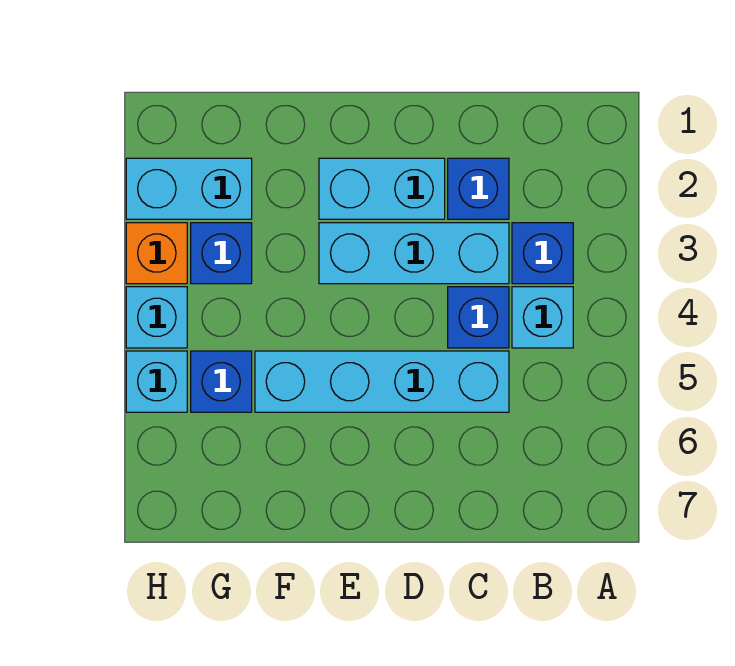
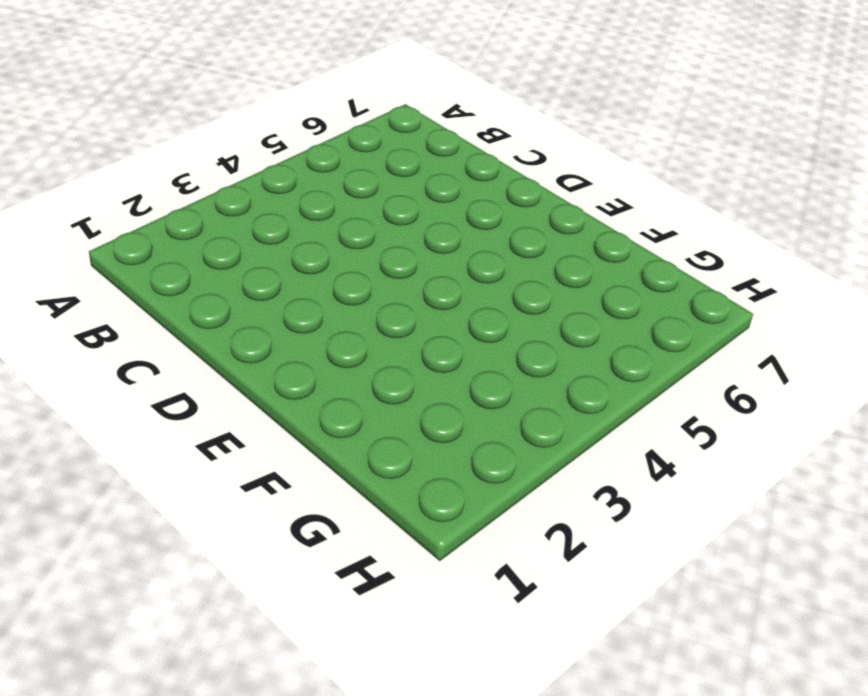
none -> blue 1x1 brick [512,223,573,284]
none -> cyan 1x1 brick [512,287,573,348]
none -> blue 1x1 brick [448,158,509,219]

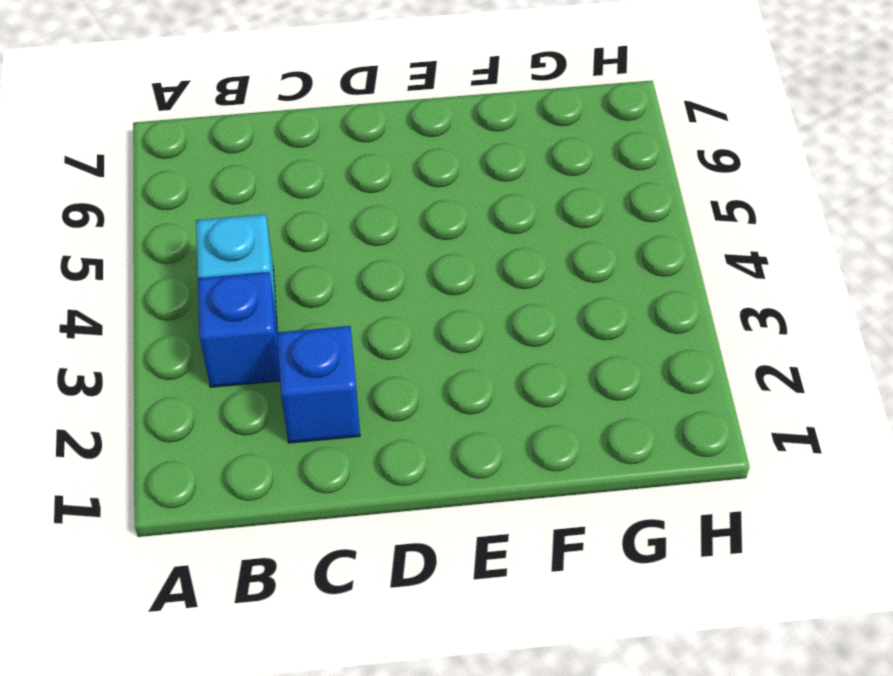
none -> cyan 1x3 brick [319,223,509,284]
none -> blue 1x1 brick [448,287,509,348]
none -> cyan 1x4 brick [255,351,509,412]

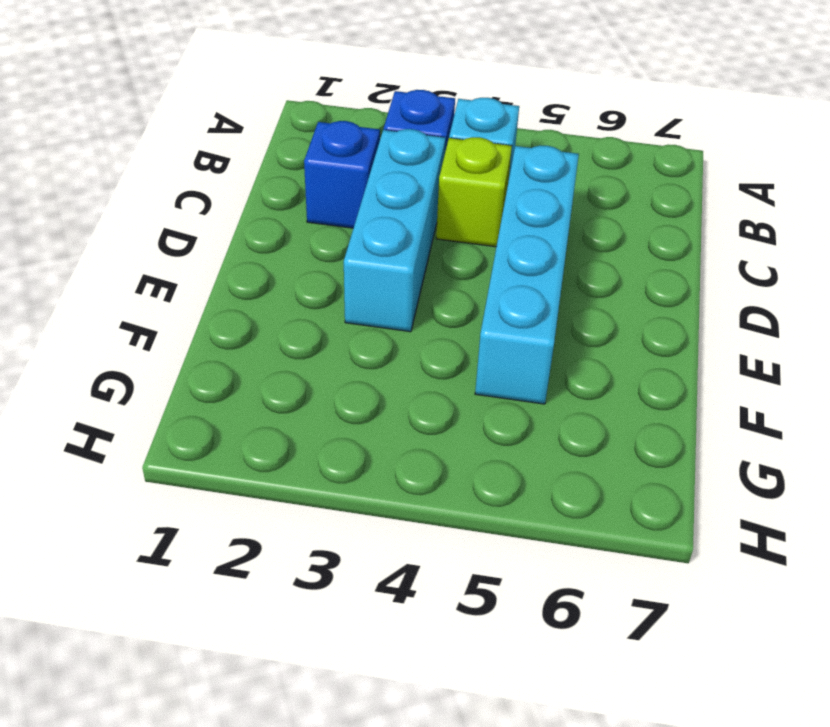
lime 1x1 brick [436,137,512,247] -> blue 1x1 brick [448,287,509,348]
none -> cyan 1x2 brick [319,158,445,219]
none -> cyan 1x2 brick [126,158,252,219]
none -> blue 1x1 brick [191,223,252,284]

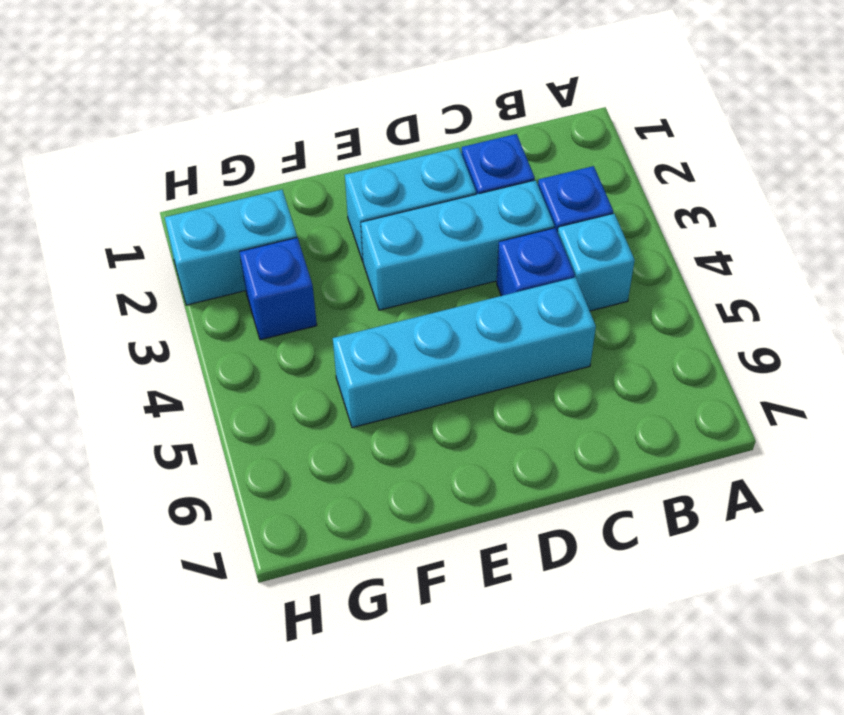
none -> blue 1x1 brick [191,351,252,412]
none -> orange 1x1 brick [126,223,187,284]
none -> cyan 1x1 brick [126,287,187,348]

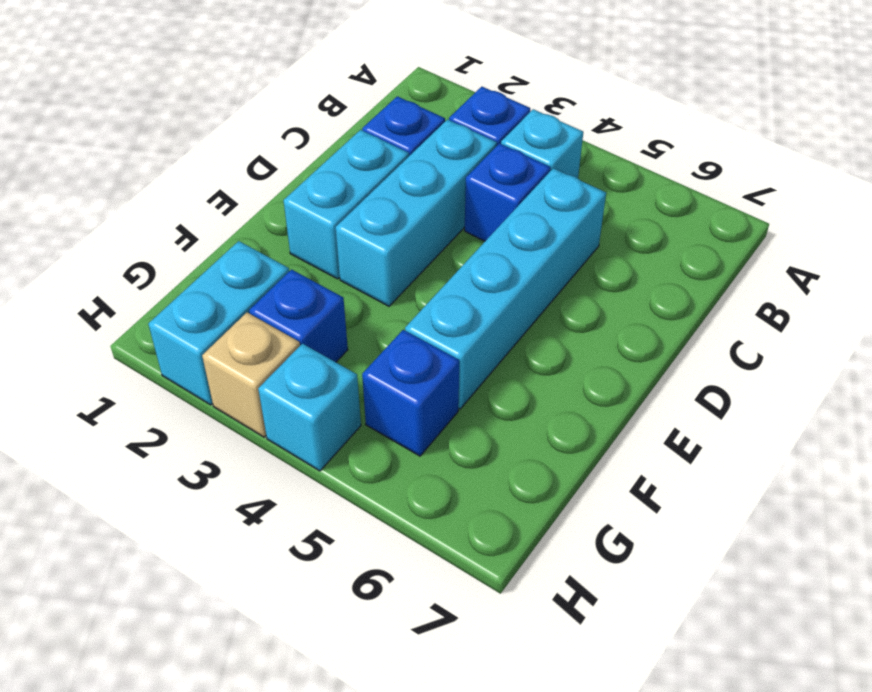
tan 1x1 brick [202,313,300,437] -> orange 1x1 brick [126,223,187,284]
none -> cyan 1x1 brick [126,351,187,412]

